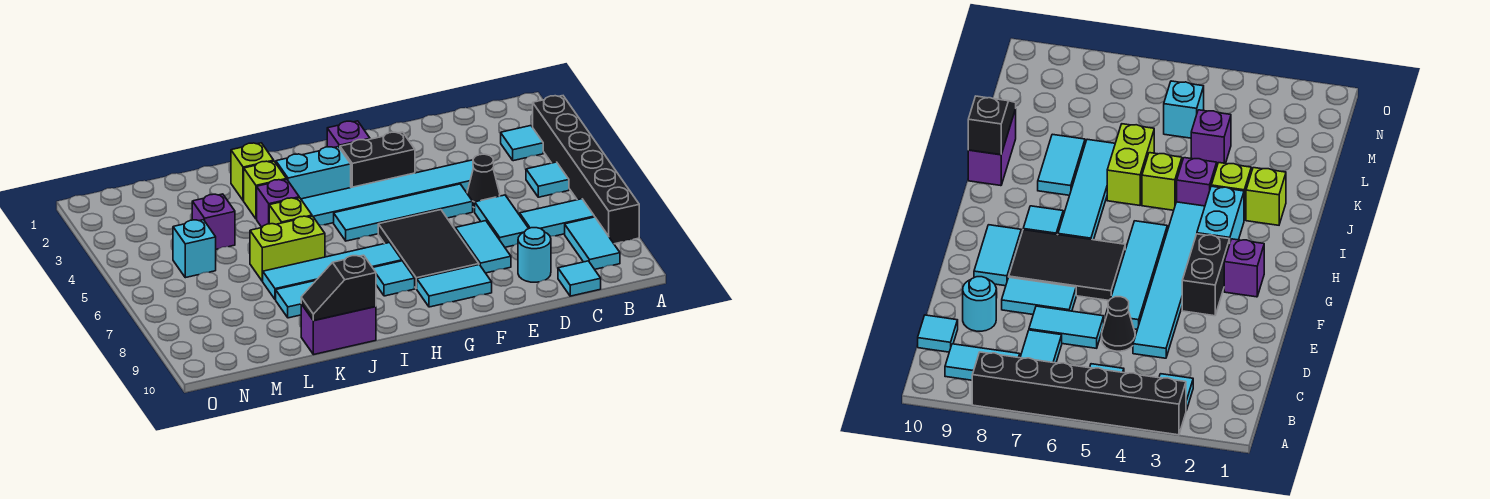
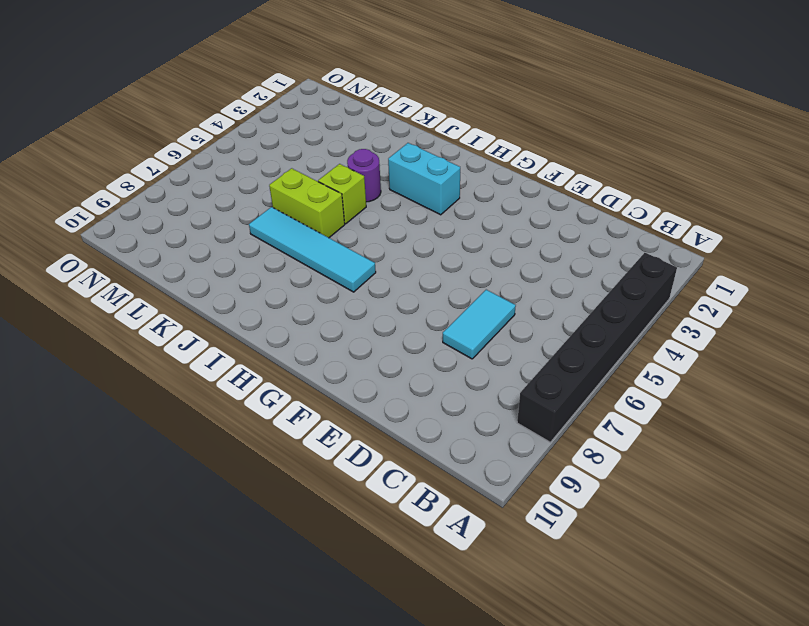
purple 1x1 round brick [347,149,381,202] -> purple 1x1 brick [257,179,299,227]
none -> cyan 1x1 tile [501,126,543,161]
none -> cyan 1x1 tile [526,162,569,197]
none -> cyan 1x2 tile [520,199,594,236]

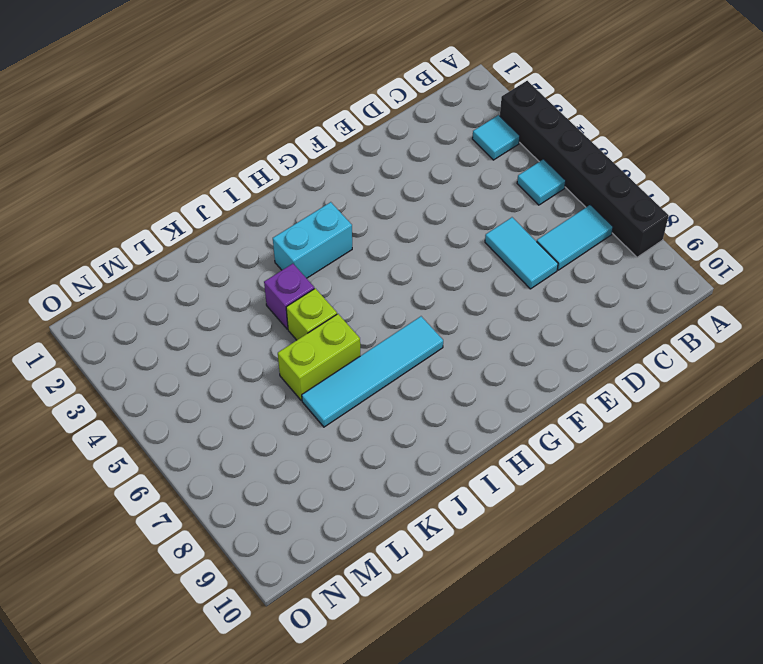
none -> cyan 1x2 tile [565,217,620,269]
none -> cyan 1x1 tile [558,261,601,296]
none -> cyan 1x6 tile [301,160,473,225]

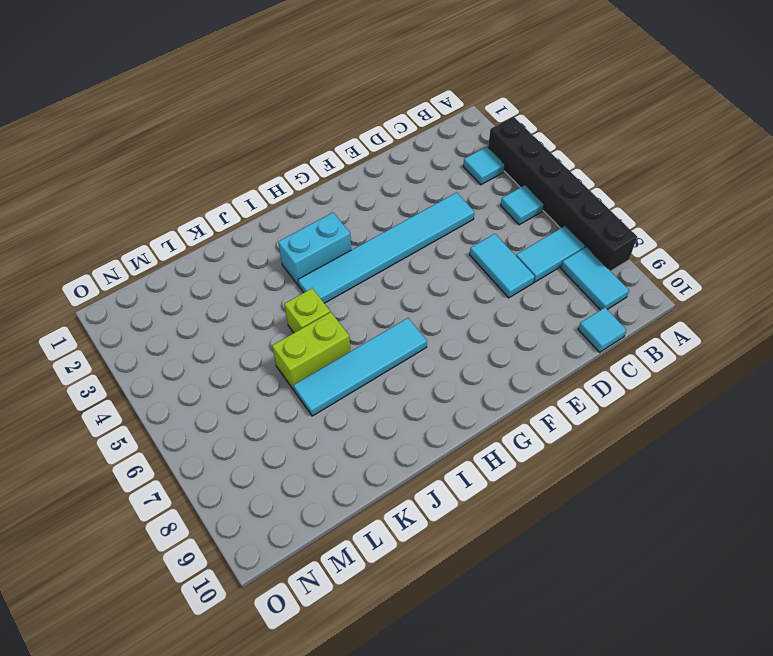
none -> black 1x1 cone [467,154,500,208]
none -> cyan 1x1 round brick [518,228,551,282]
none -> cyan 1x4 tile [334,184,473,241]

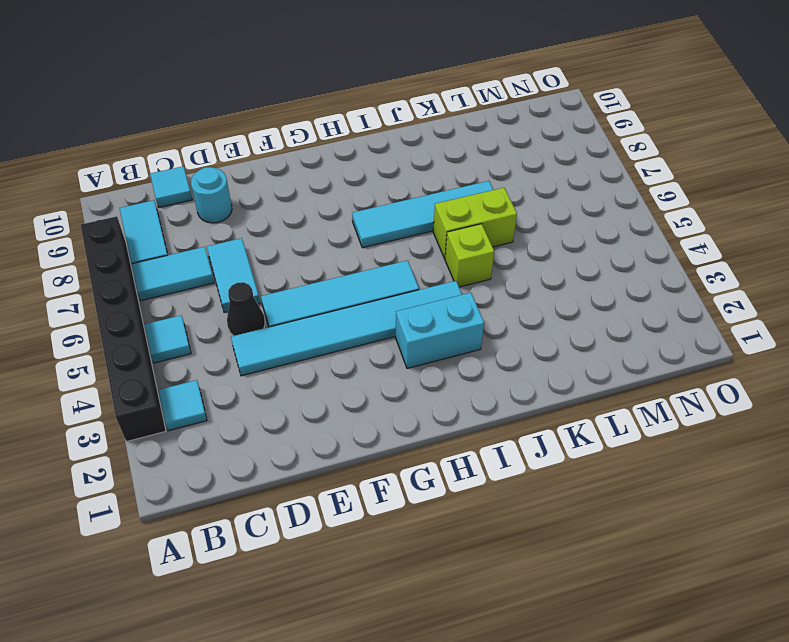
none -> cyan 1x2 tile [455,221,511,273]
none -> black 1x2 brick [340,132,415,187]
none -> black 2x3 tile [378,210,479,288]

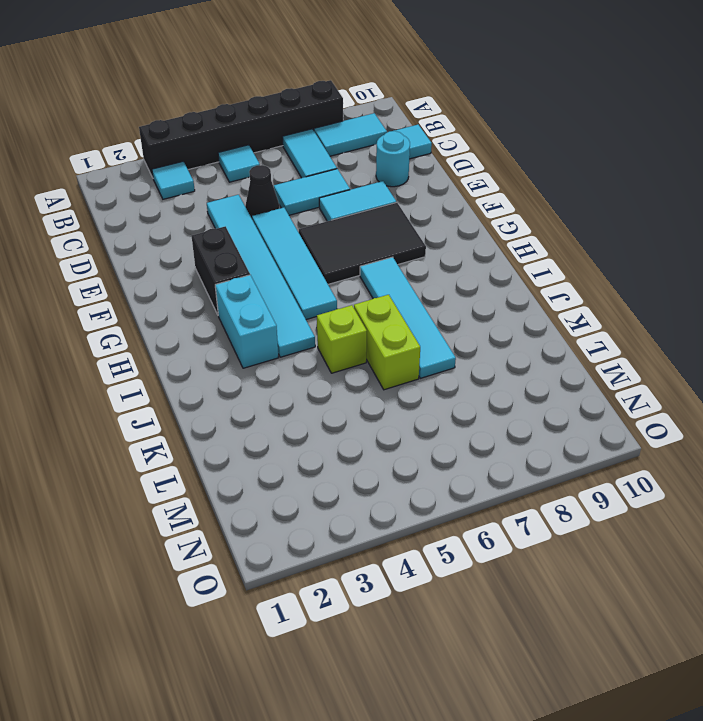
none -> cyan 1x2 tile [416,265,492,307]
none -> purple 1x1 brick [327,121,370,148]
none -> cyan 1x1 tile [373,261,415,296]

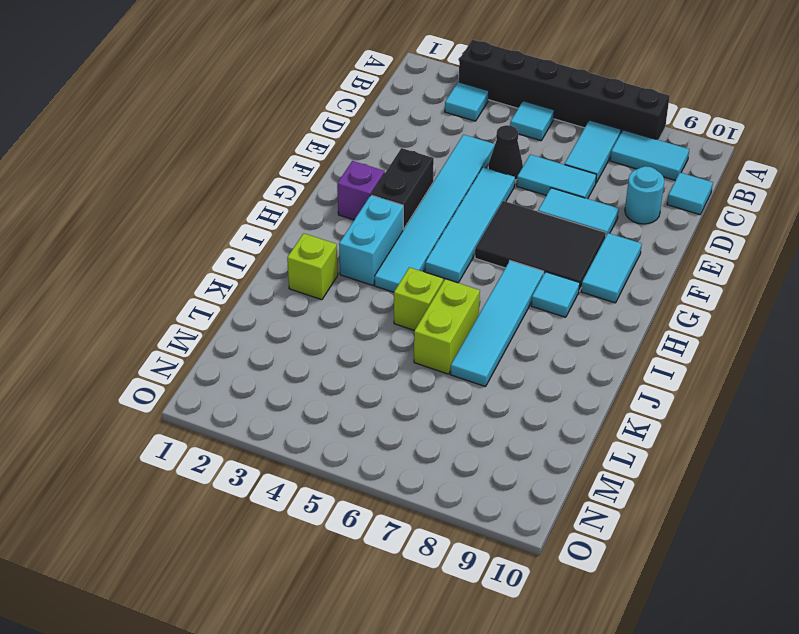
none -> lime 1x1 brick [244,161,286,219]
none -> purple 1x1 brick [257,179,299,227]
none -> cyan 1x2 tile [276,281,315,318]

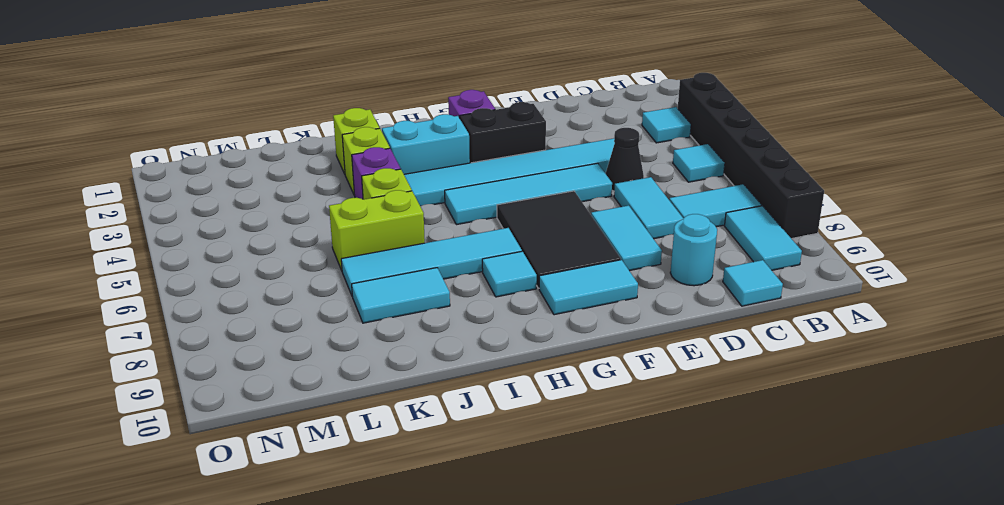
none -> purple 1x2 brick [301,304,376,355]
none -> purple 1x1 brick [192,194,235,249]
none -> cyan 1x1 brick [173,220,216,278]

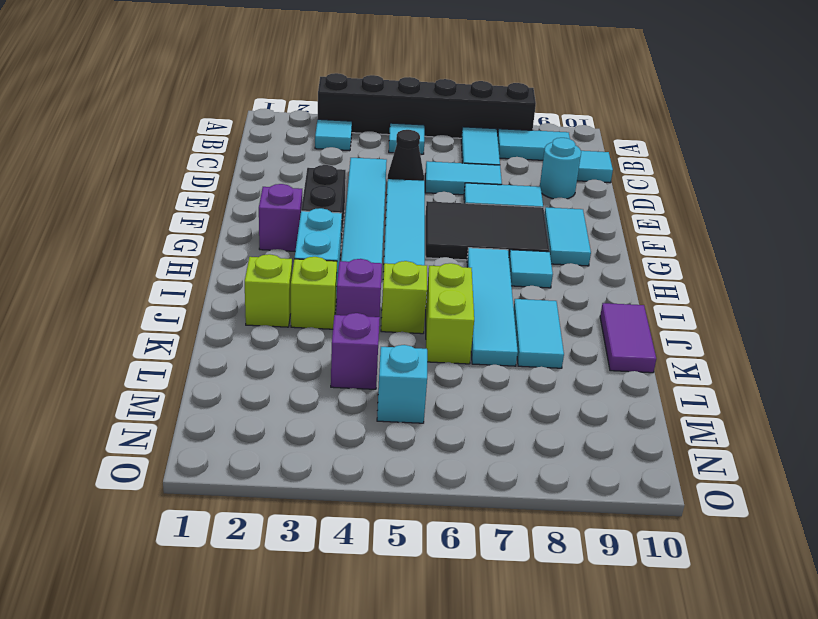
purple 1x2 tile [600,303,656,373] -> purple 1x2 brick [301,304,376,355]
none -> black 1x2 slope [301,255,376,321]

